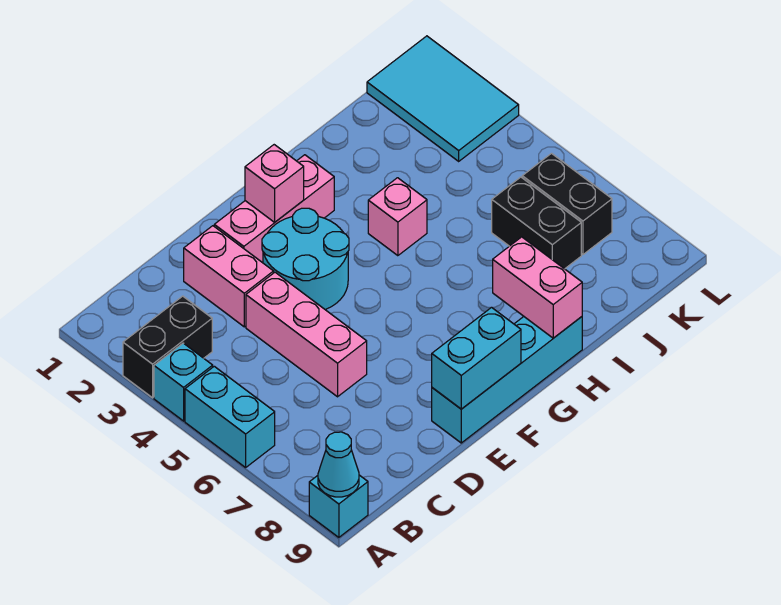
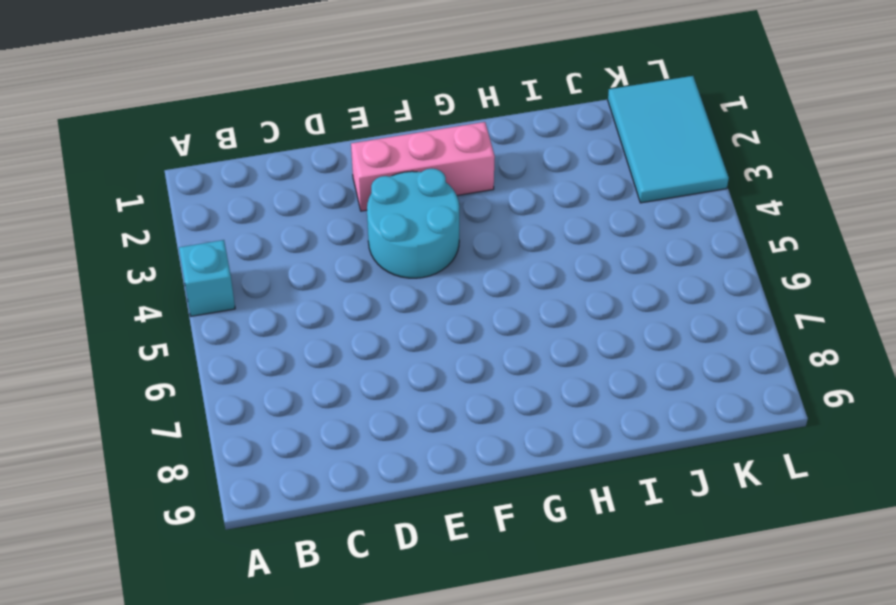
none -> black 1x2 brick [123,296,212,398]
none -> cyan 1x2 brick [185,366,275,467]
none -> cyan 1x1 brick [309,475,368,537]

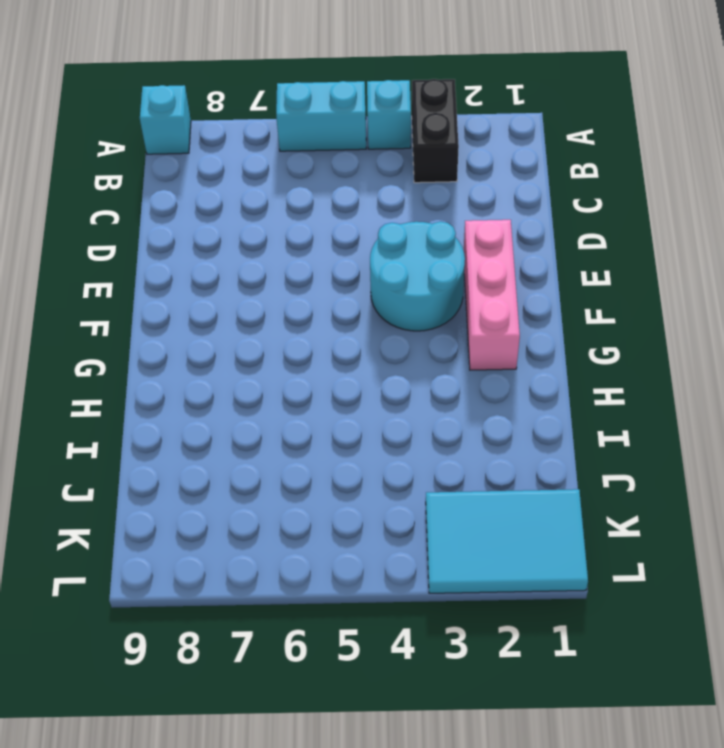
none -> pink 1x2 brick [184,226,274,327]
none -> pink 1x3 brick [246,272,367,397]
none -> cyan 1x4 brick [432,317,582,443]

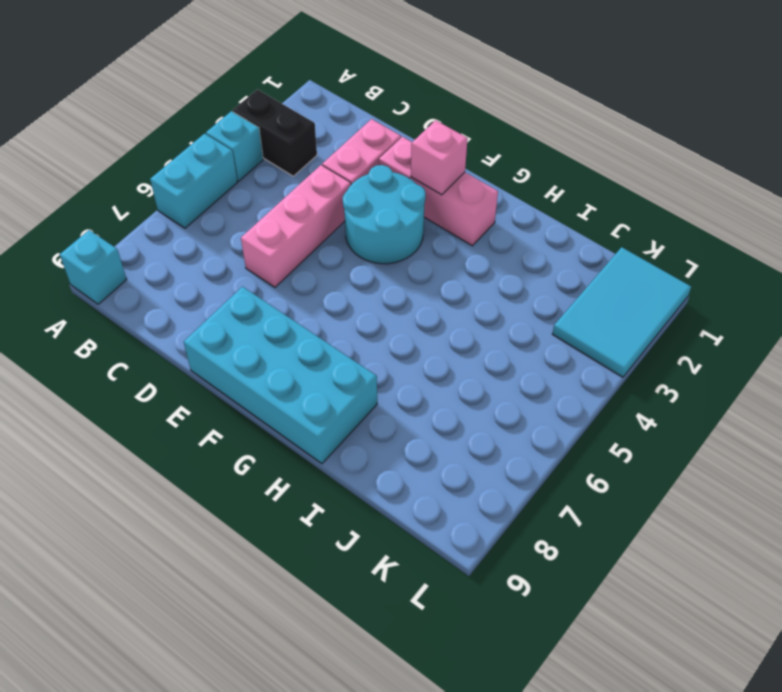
cyan 2x4 brick [184,287,377,464] -> cyan 1x4 brick [432,317,582,443]
none -> pink 1x1 brick [368,178,427,256]
none -> black 1x2 brick [492,177,581,269]
none -> black 1x2 brick [522,154,612,255]

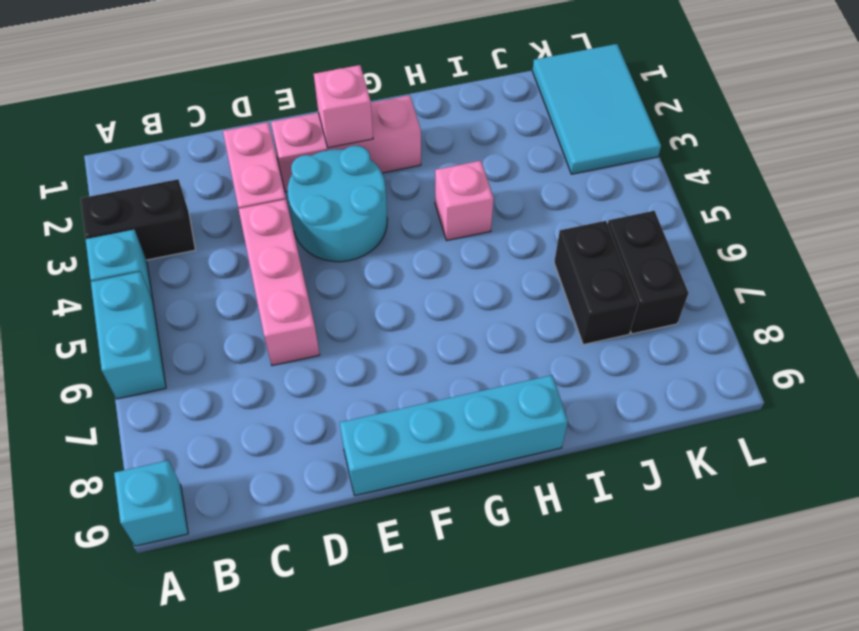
none -> cyan 1x1 cone [318,432,359,497]
none -> cyan 1x2 brick [432,307,521,409]
none -> pink 1x2 brick [493,237,582,338]

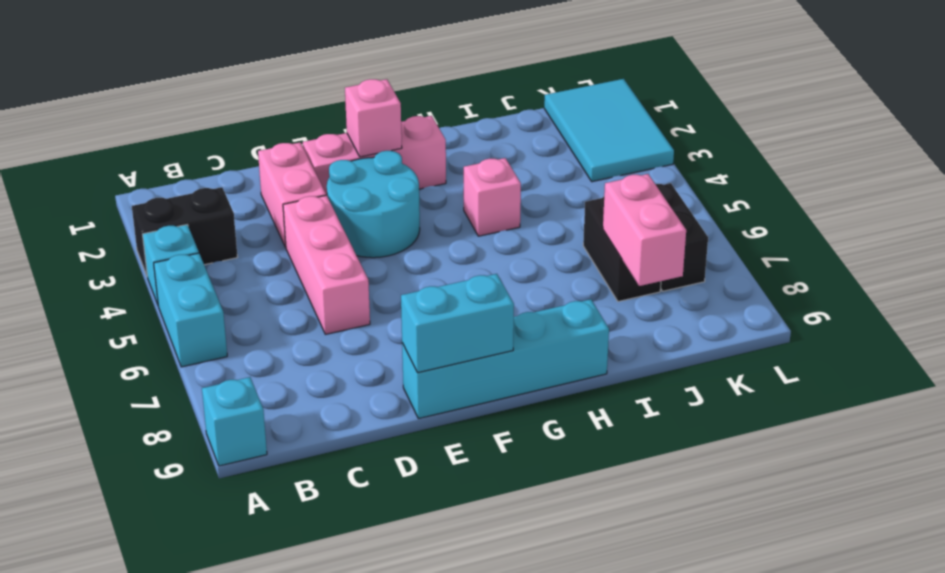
pink 1x2 brick [603,174,686,286] -> pink 1x2 brick moved to [493,237,582,338]
none -> cyan 1x1 cone [318,432,359,497]

